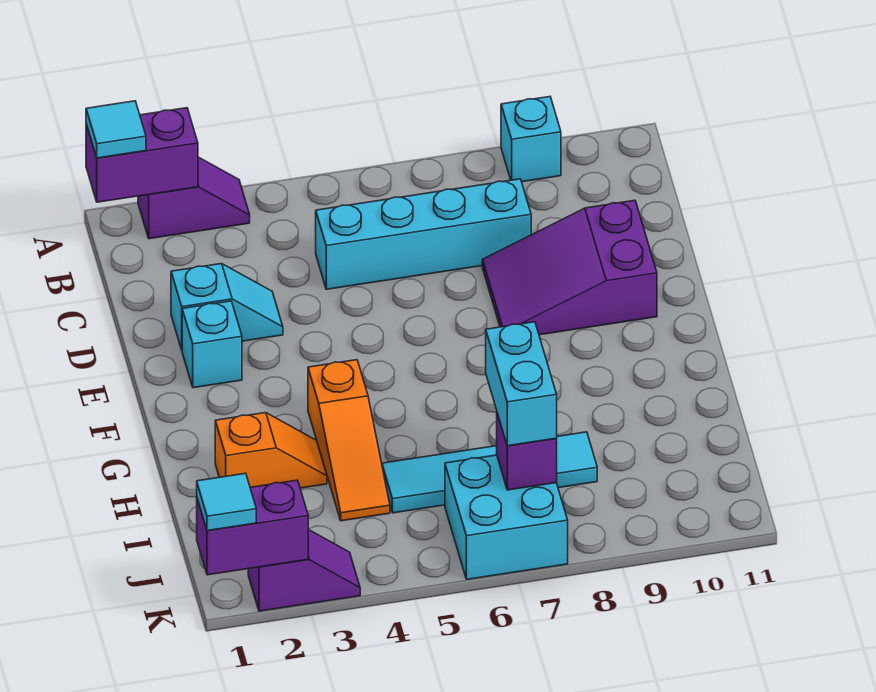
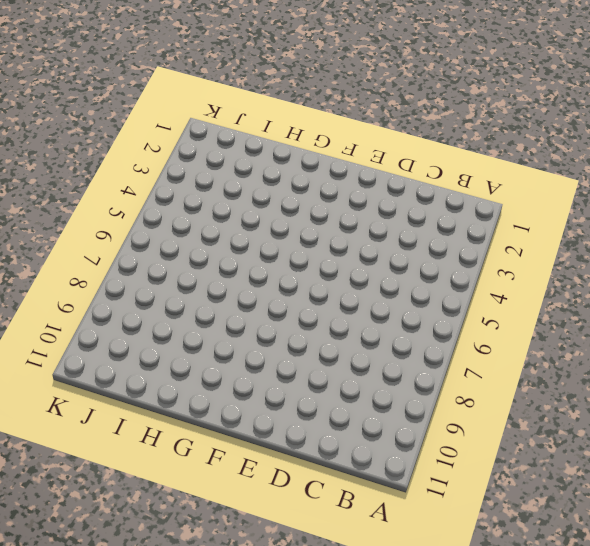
none -> purple 1x2 slope [138,157,250,239]
none -> cyan 1x1 brick [501,97,561,182]
none -> cyan 1x4 brick [316,179,531,289]

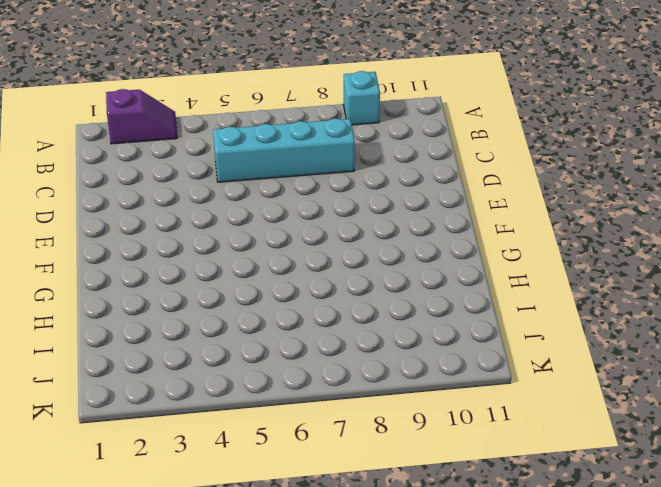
none -> cyan 1x2 slope [171,264,283,350]
none -> purple 2x3 slope [482,200,657,335]
none -> cyan 1x1 brick [182,301,242,388]

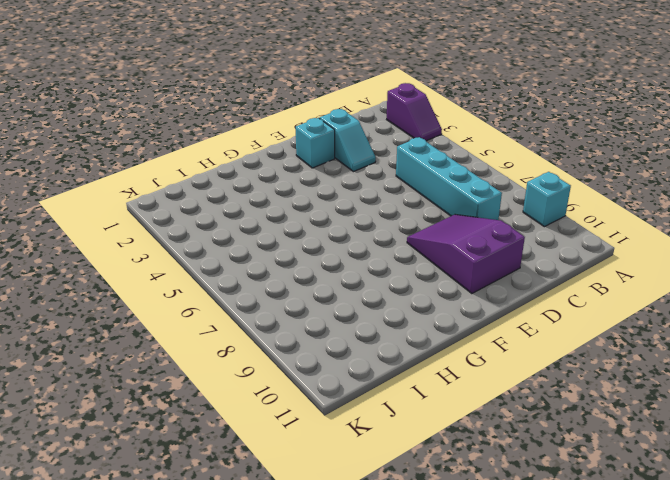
none -> orange 1x3 slope [308,360,390,521]
none -> orange 1x2 slope [215,413,327,488]
none -> cyan 1x4 tile [382,432,597,513]

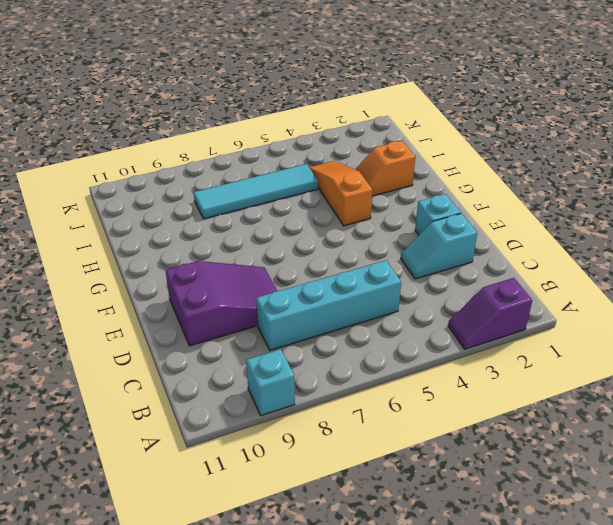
none -> cyan 2x2 brick [445,455,568,579]
none -> purple 1x2 slope [248,529,360,611]
none -> purple 1x2 brick [86,108,198,202]

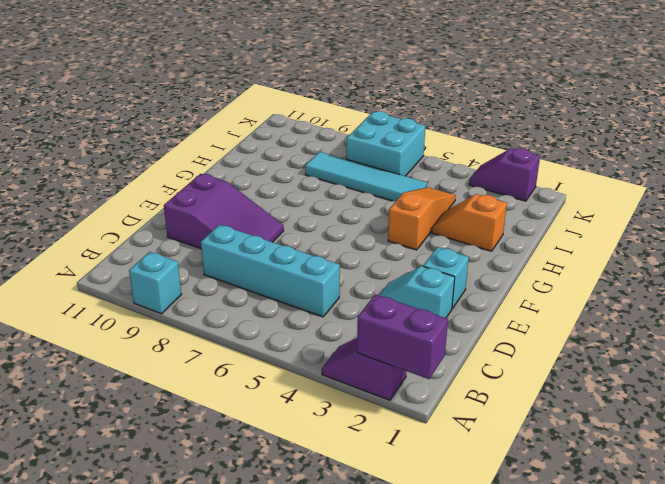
none -> purple 1x1 brick [497,413,557,490]
none -> purple 1x2 brick [197,480,308,575]
none -> cyan 1x1 tile [86,101,146,158]

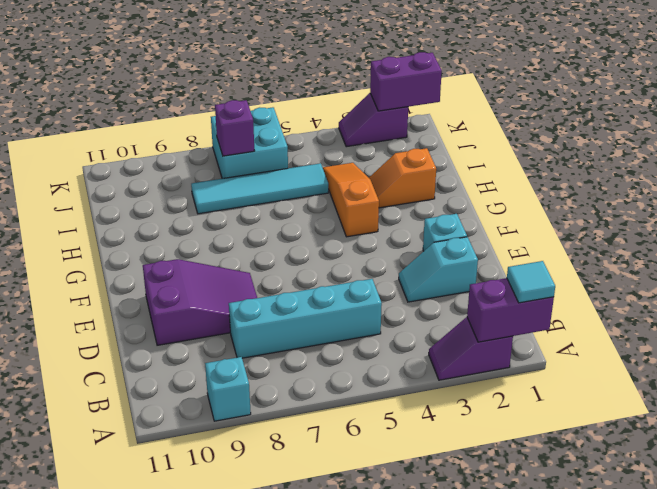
none -> cyan 1x2 brick [486,322,557,446]
none -> cyan 1x1 tile [197,473,256,531]

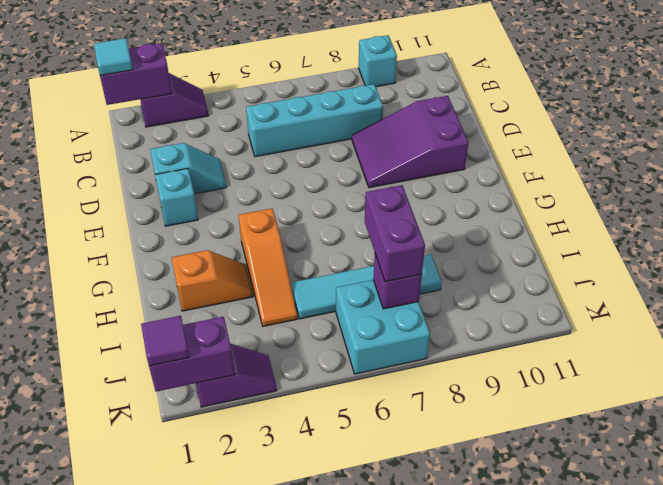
purple 1x2 brick [365,185,425,282] -> cyan 1x2 brick [486,322,557,446]
purple 1x1 tile [141,316,189,366] -> cyan 1x1 tile [197,473,256,531]

